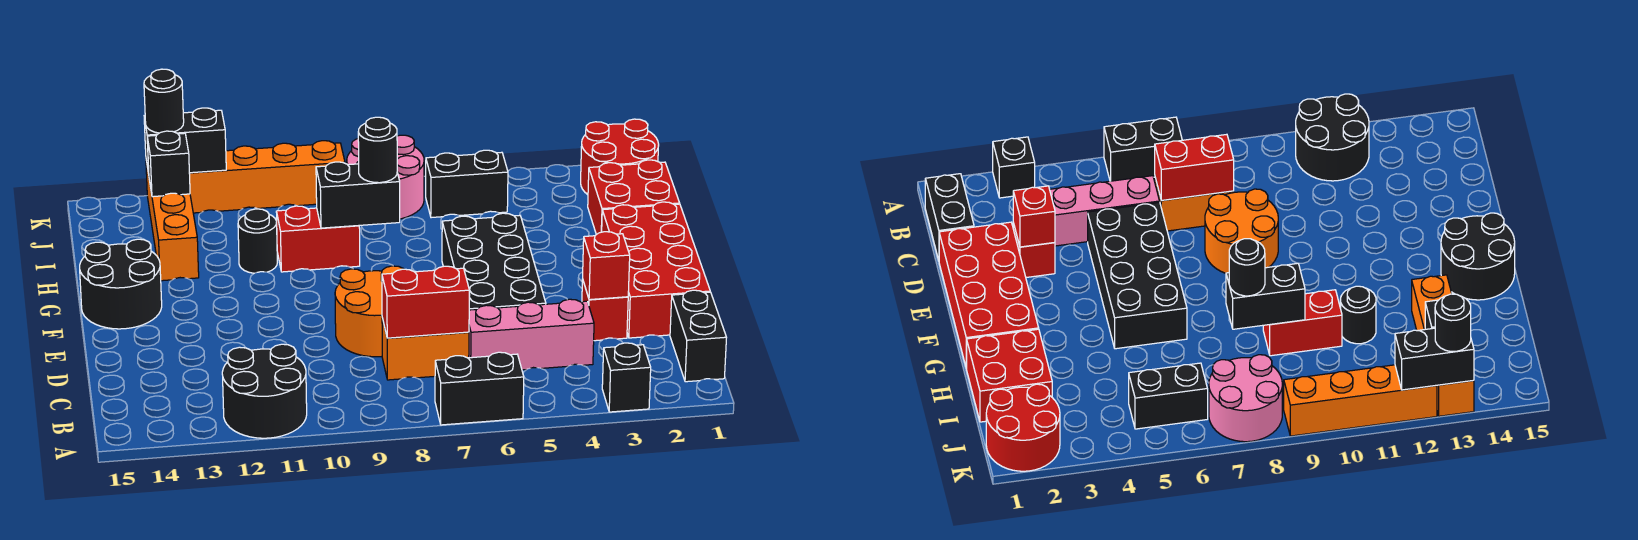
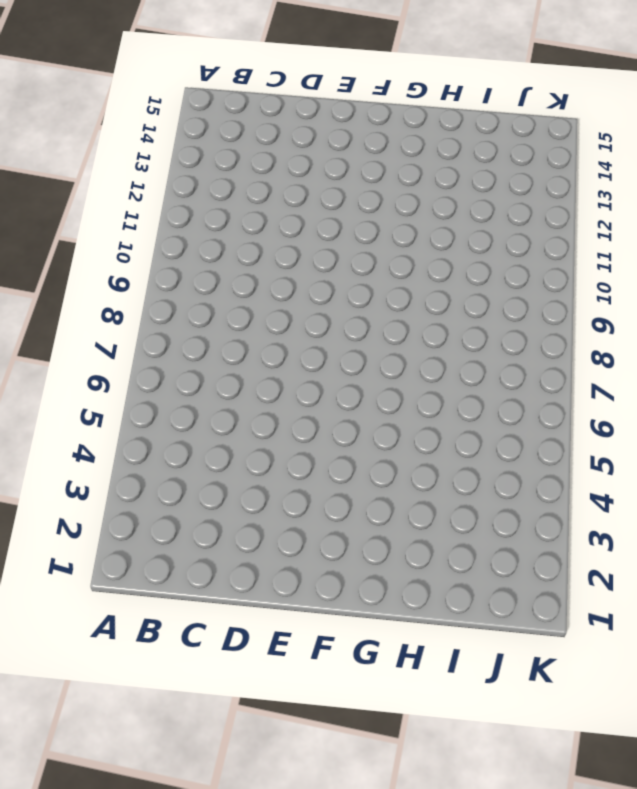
none -> black 1x1 brick [602,343,651,412]
none -> black 1x2 brick [435,352,524,425]
none -> black 2x2 round brick [222,344,307,438]

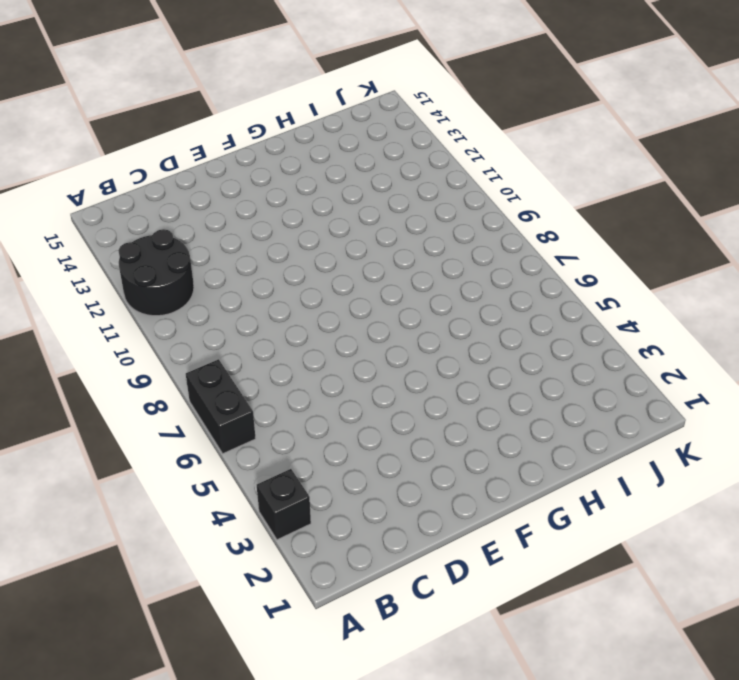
none -> black 1x2 brick [670,290,727,382]
none -> pink 1x3 brick [469,299,594,370]
none -> orange 1x2 brick [382,318,469,380]

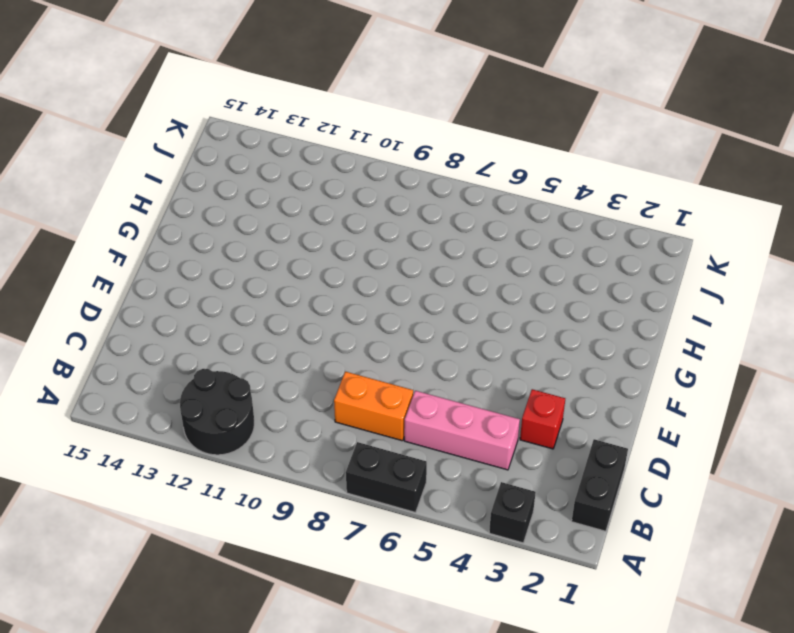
none -> red 2x4 brick [602,202,710,338]
none -> black 2x4 brick [442,213,546,310]
none -> orange 2x2 round brick [335,266,403,357]

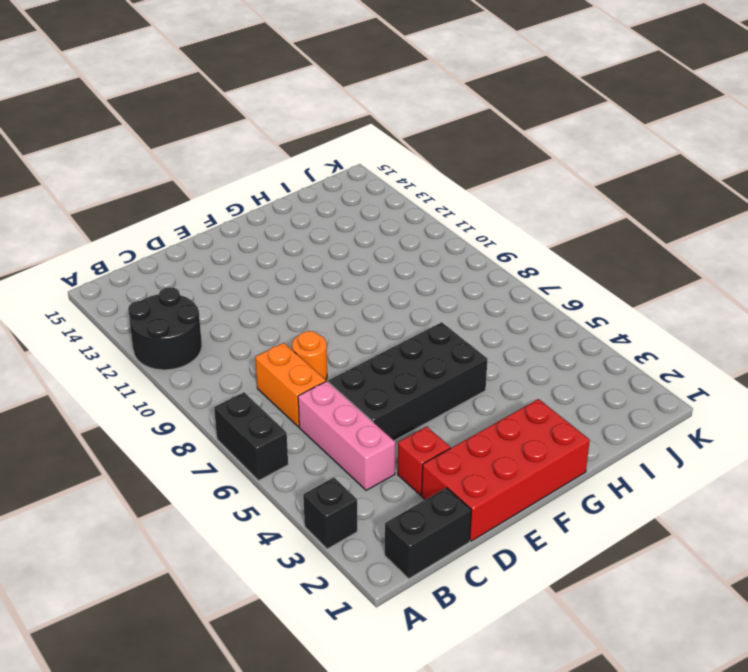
orange 1x1 round brick [292,331,327,380] -> orange 2x2 round brick [335,266,403,357]
none -> black 2x2 round brick [80,239,162,329]
none -> red 2x2 brick [588,160,680,235]
none -> red 1x2 brick [276,206,360,272]

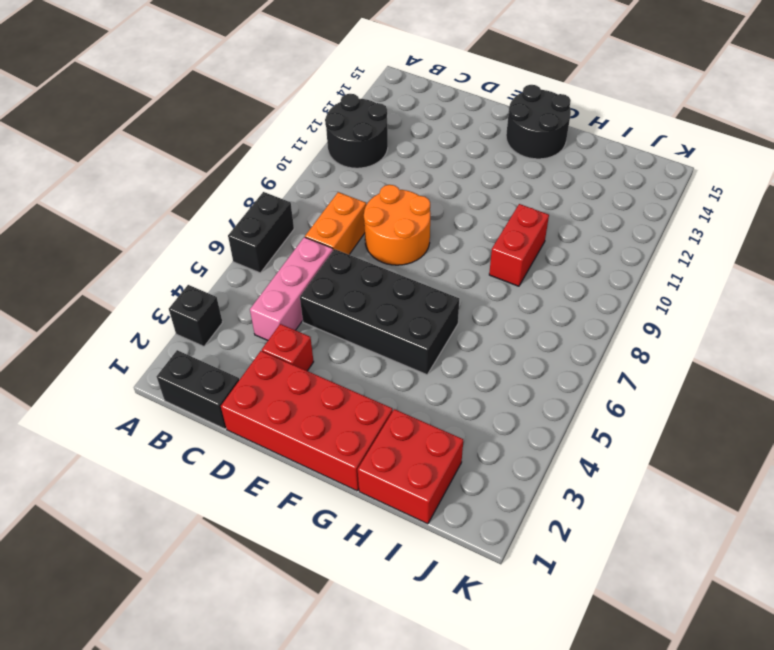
none -> black 1x1 round brick [238,209,277,273]
none -> orange 1x4 brick [146,161,199,281]
none -> red 2x2 round brick [581,119,659,195]

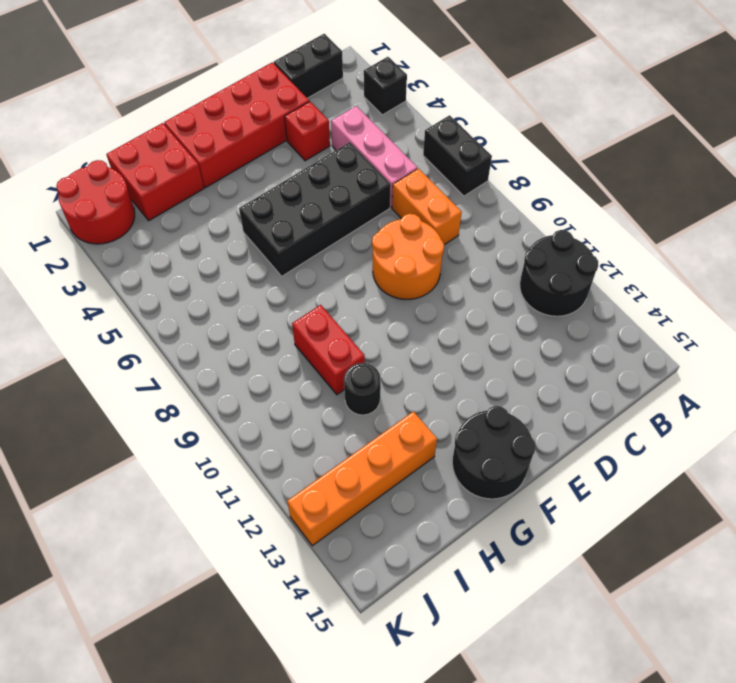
none -> black 1x2 brick [426,150,508,218]
none -> pink 2x2 round brick [347,135,424,219]
none -> orange 1x4 brick [189,141,345,213]

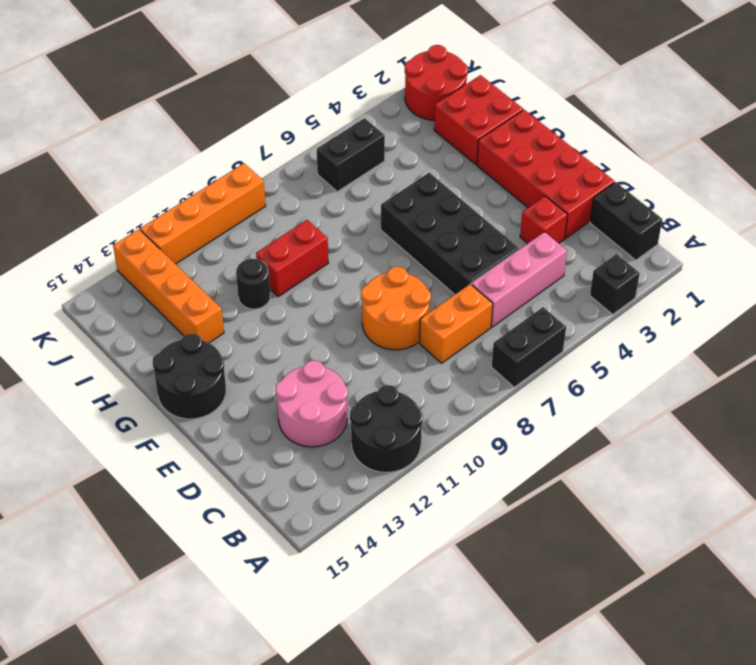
pink 2x2 round brick [276,360,348,447] -> pink 2x2 round brick moved to [347,135,424,219]
none -> red 1x2 brick [382,266,469,338]
none -> red 1x1 brick [583,232,630,300]
none -> black 1x2 brick [316,162,400,228]

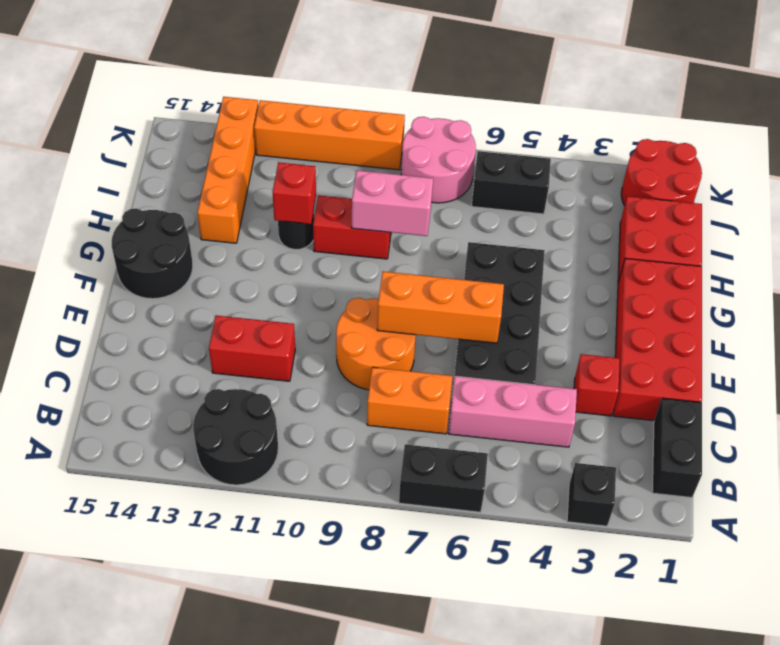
red 1x2 brick [209,316,295,381] -> red 1x2 brick moved to [382,266,469,338]
orange 1x3 brick [377,271,504,343] -> none
pink 1x2 brick [352,170,433,236] -> black 1x2 brick [316,162,400,228]
red 1x1 brick [272,162,316,224] -> red 1x1 brick moved to [583,232,630,300]
none -> black 1x1 brick [147,131,190,197]
none -> black 1x2 brick [144,108,226,173]
none -> black 1x1 round brick [358,117,397,183]

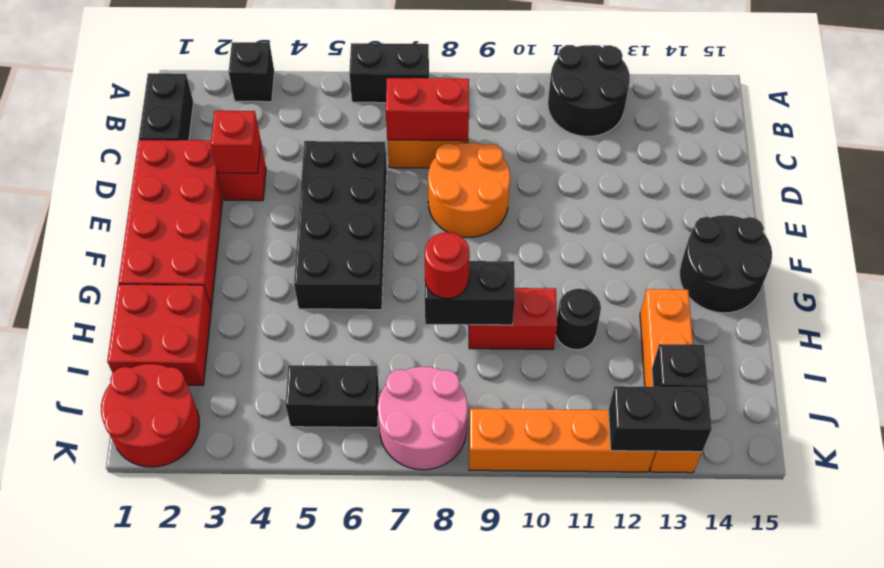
red 1x1 round brick [425,232,470,299] -> black 1x1 round brick [358,117,397,183]
none -> pink 1x3 brick [469,299,594,370]
none -> black 1x1 round brick [144,69,184,133]

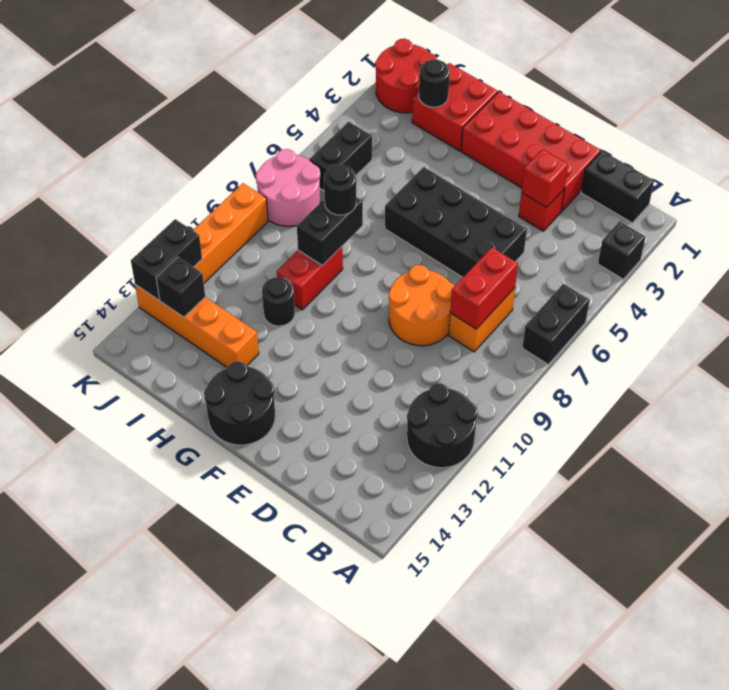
black 1x1 round brick [419,59,450,107] -> black 1x1 round brick moved to [144,69,184,133]
none -> pink 1x3 brick [469,299,594,370]

